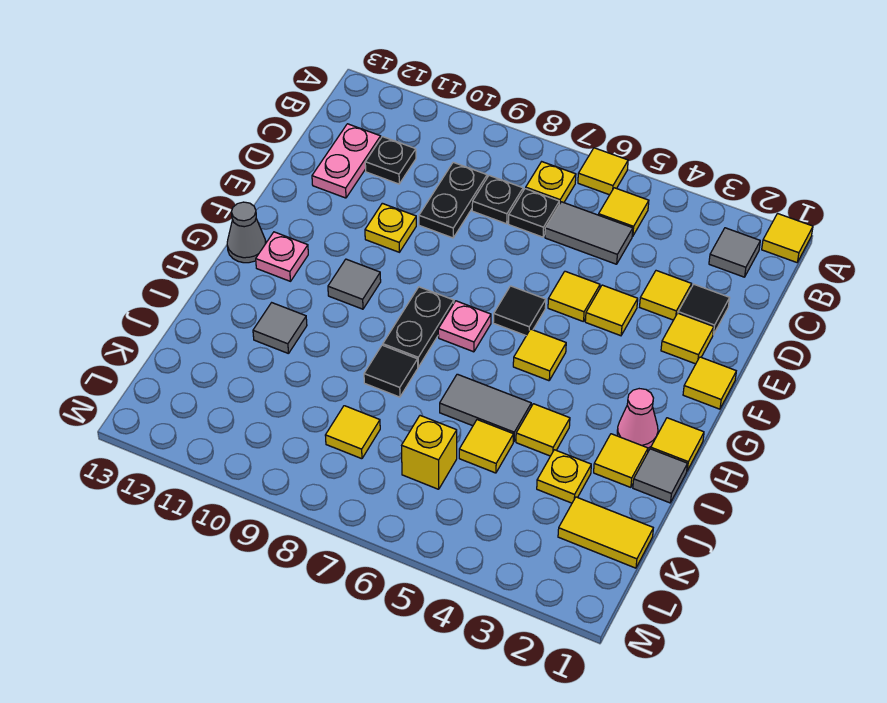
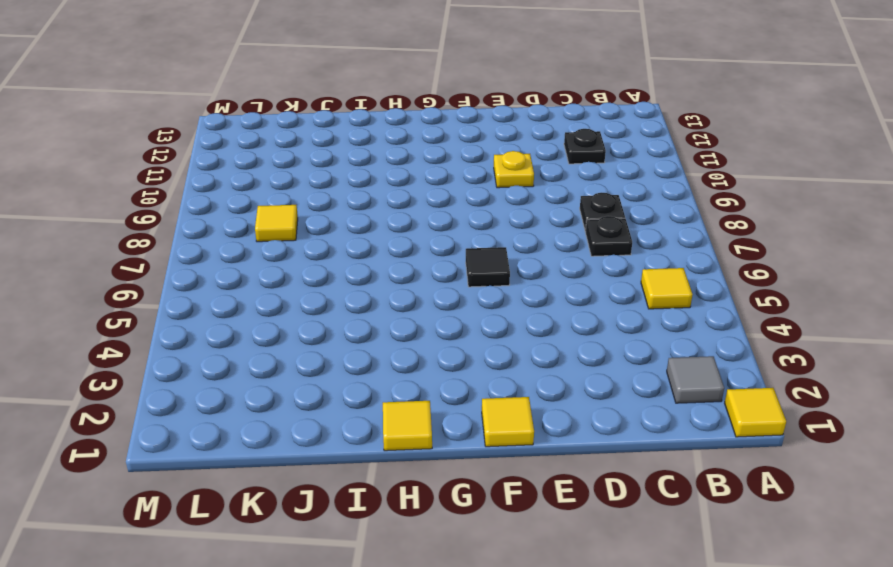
none -> yellow 1x1 tile [578,148,628,195]
none -> yellow 1x1 plate [526,162,576,204]
none -> grey 1x2 tile [545,202,633,264]
none -> black 1x2 plate [419,162,487,238]

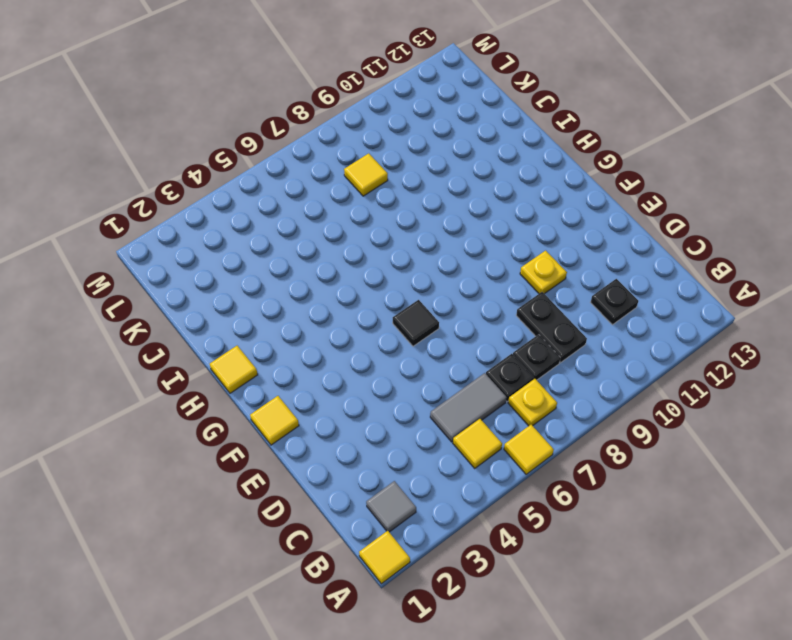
none -> pink 1x2 plate [312,124,381,198]
none -> black 1x1 tile [678,284,730,335]
none -> yellow 1x1 tile [640,271,692,320]
none -> yellow 1x1 tile [661,313,714,364]

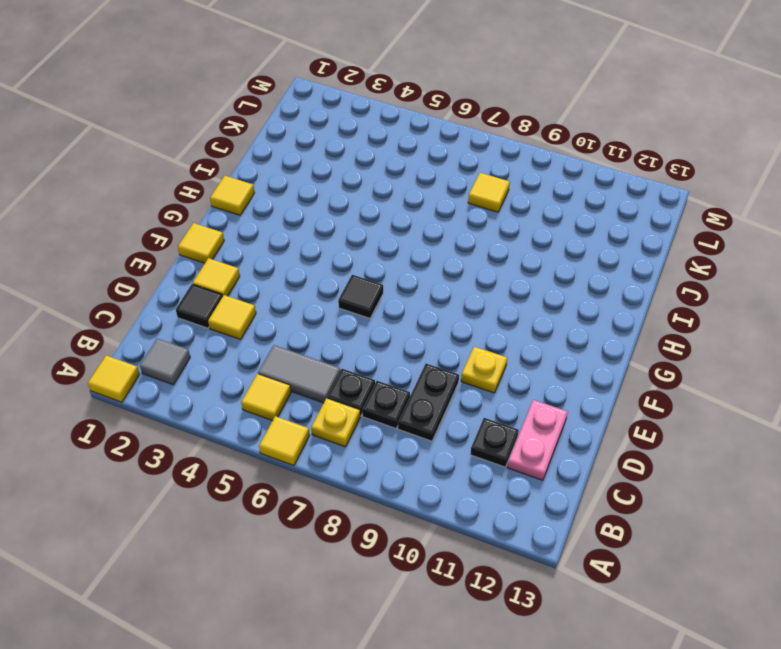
none -> yellow 1x1 tile [585,285,638,336]
none -> yellow 1x1 tile [548,271,600,322]
none -> yellow 1x1 tile [513,329,566,381]
none -> pink 1x1 plate [438,301,491,352]

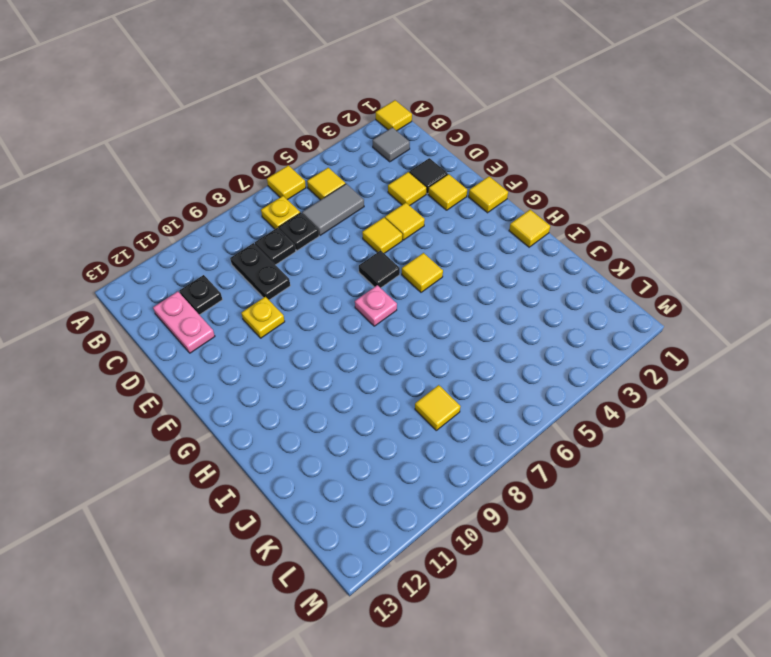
none -> black 1x2 plate [383,287,454,367]
none -> grey 1x1 tile [328,259,381,309]
none -> pink 1x1 plate [256,232,308,281]
none -> grey 1x1 cone [227,202,266,263]

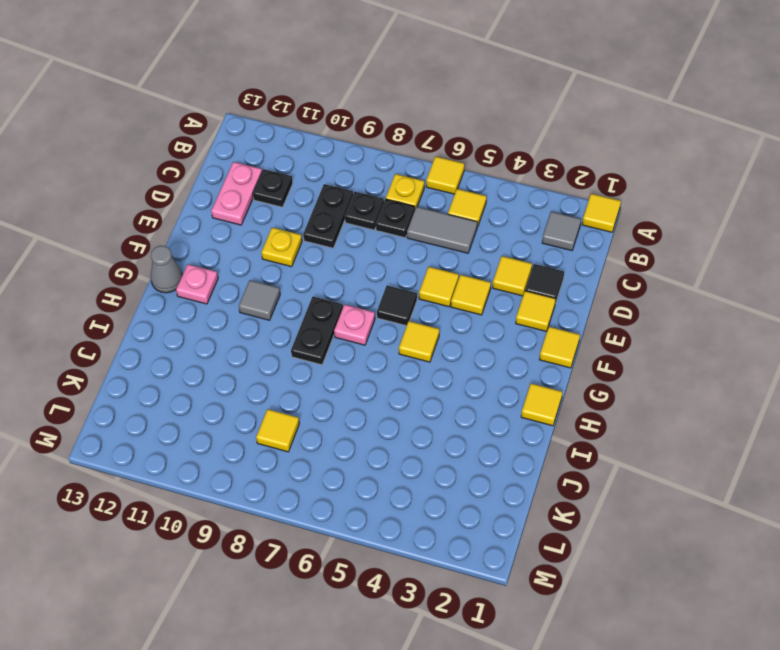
none -> pink 1x1 cone [617,389,658,448]
none -> grey 1x1 tile [633,449,687,503]
none -> yellow 1x1 tile [594,434,648,487]
none -> yellow 1x1 tile [516,404,570,456]

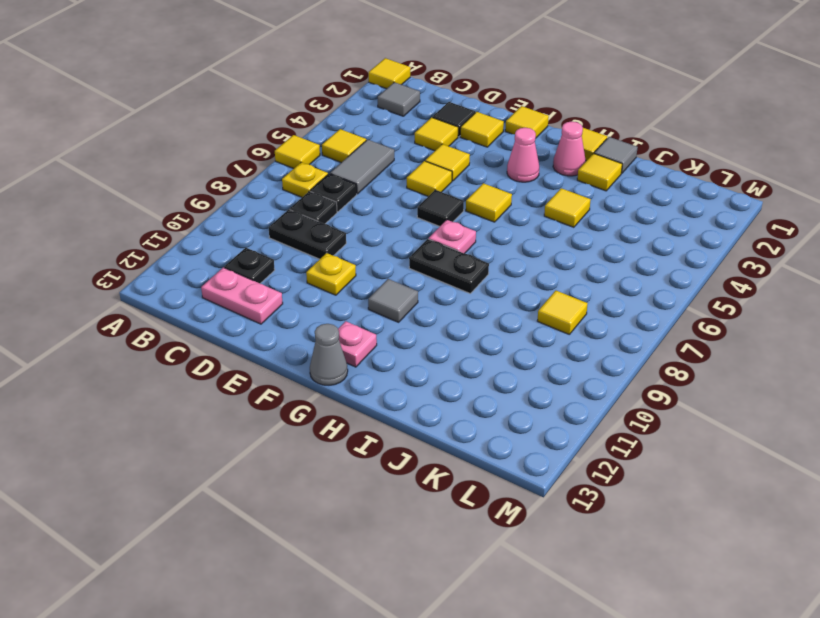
pink 1x1 cone [507,128,539,182] -> none
none -> grey 1x2 tile [440,374,531,442]
none -> black 1x1 tile [364,345,418,397]
none -> grey 1x1 tile [253,303,307,354]
none -> yellow 1x1 plate [537,450,591,503]

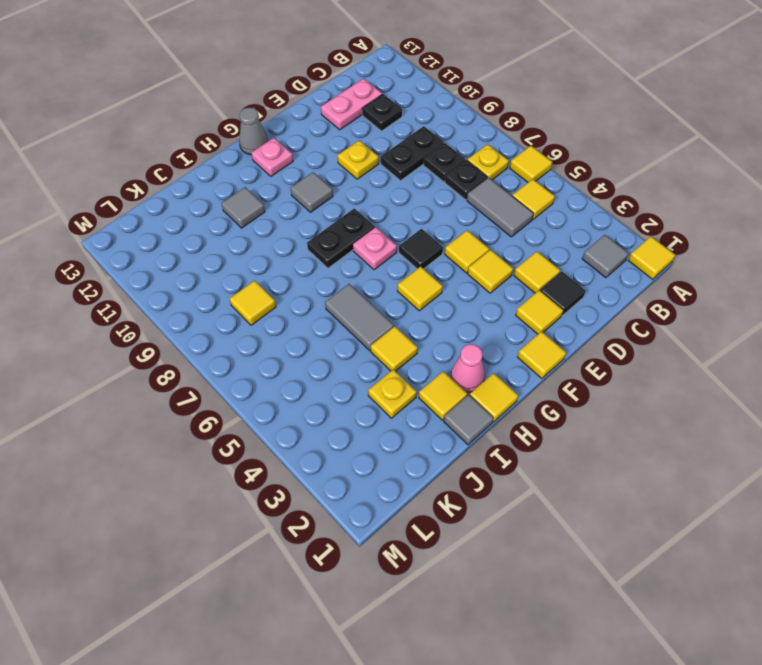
none -> black 1x1 tile [364,345,418,397]
none -> yellow 1x1 tile [459,420,513,473]
none -> yellow 1x2 tile [558,497,653,568]
none -> yellow 1x1 brick [402,416,457,489]

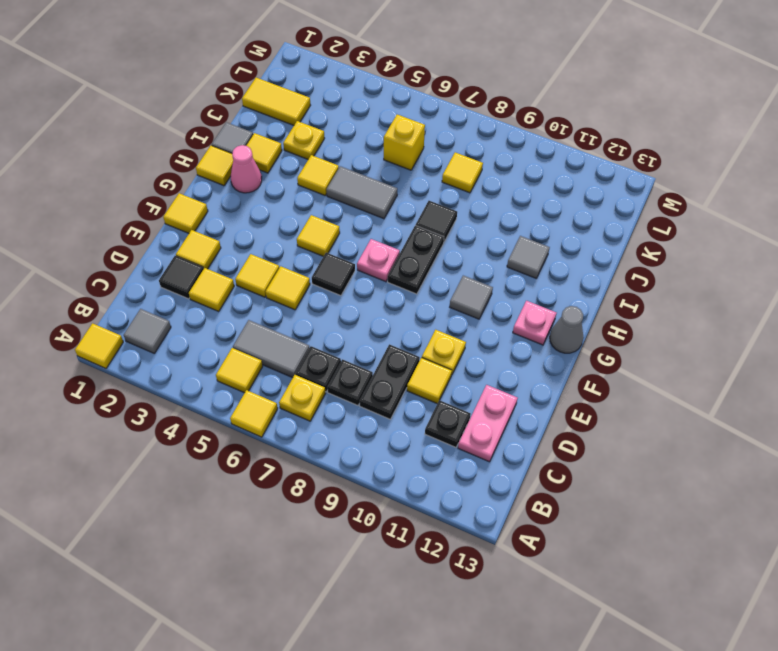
yellow 1x1 tile [407,358,452,404] -> yellow 1x1 tile moved to [459,420,513,473]

